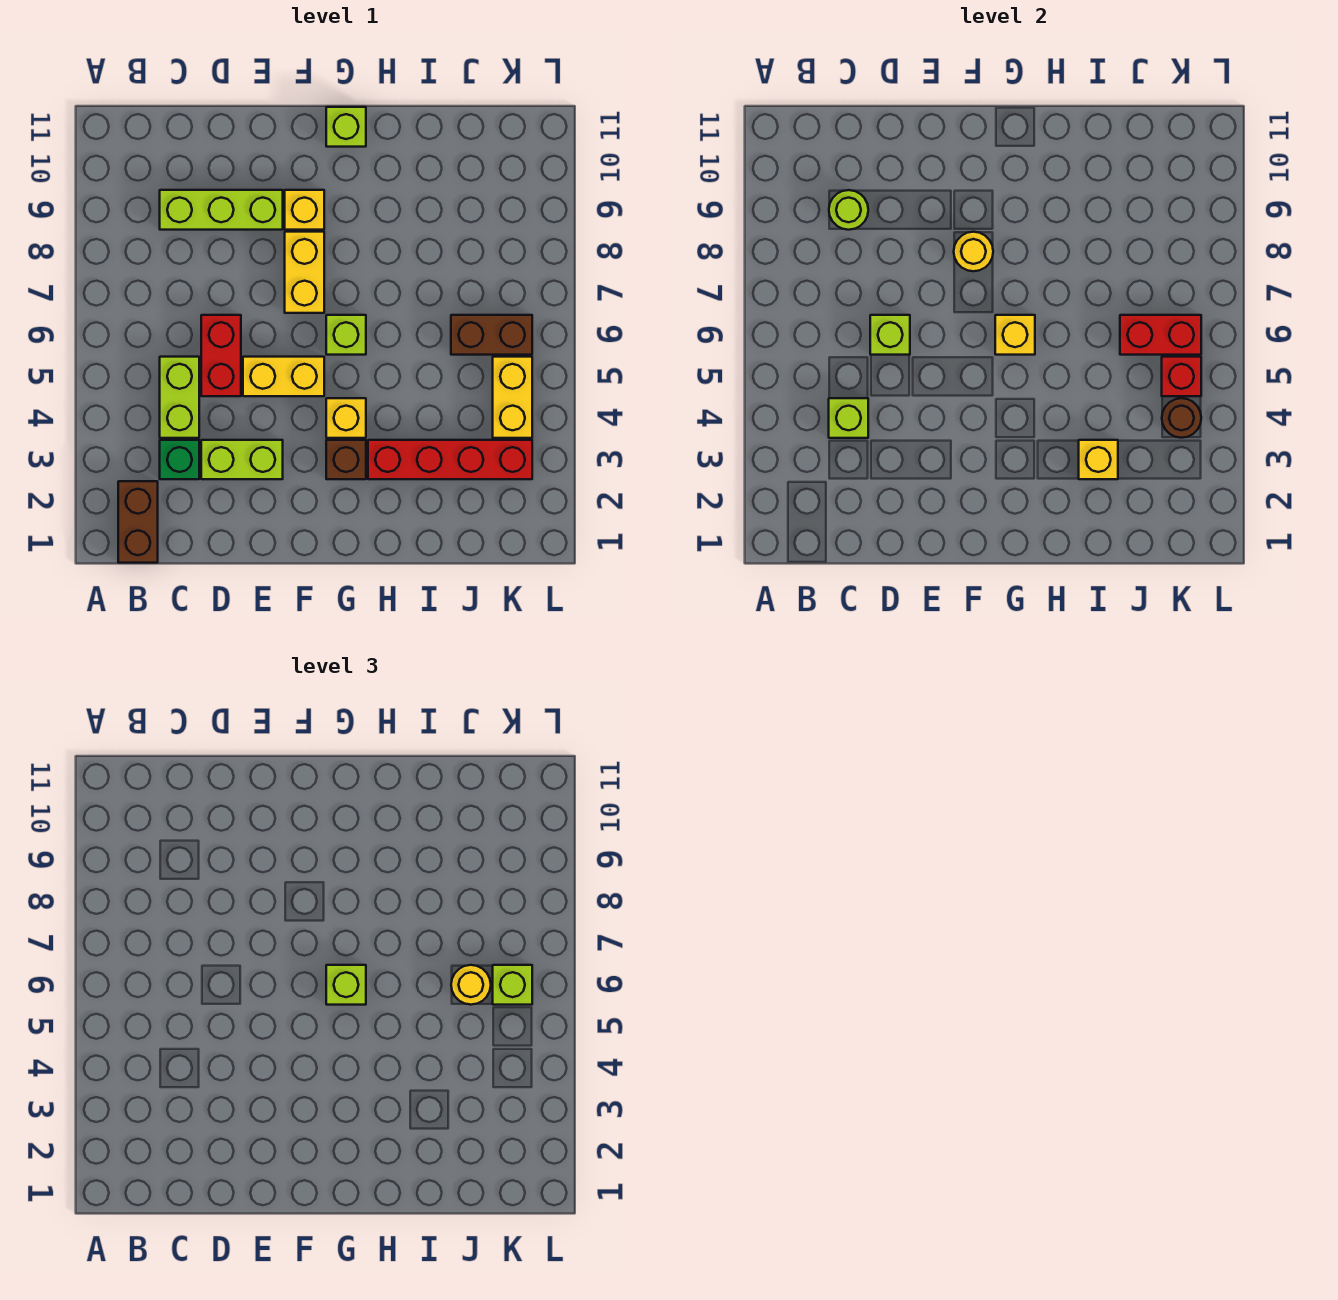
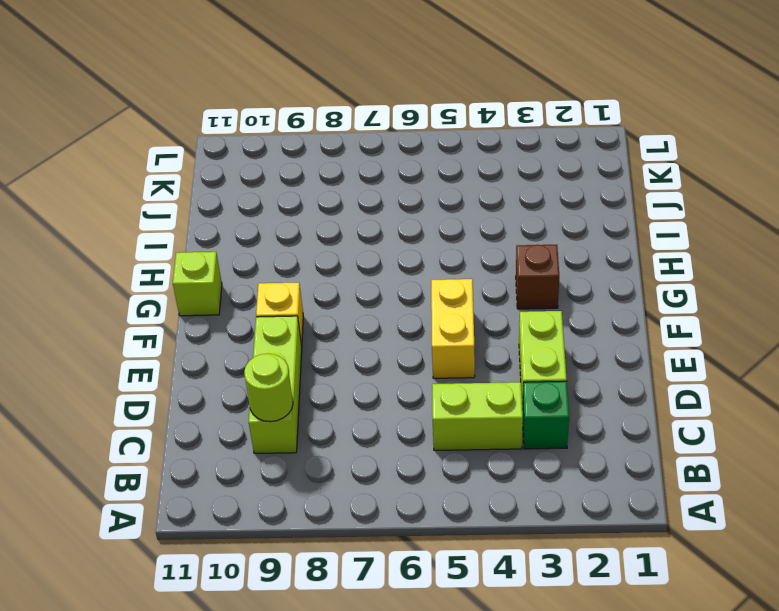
none -> brown 1x2 brick [118,481,158,563]
none -> red 1x2 brick [201,315,241,396]
none -> yellow 1x2 brick [285,232,324,313]

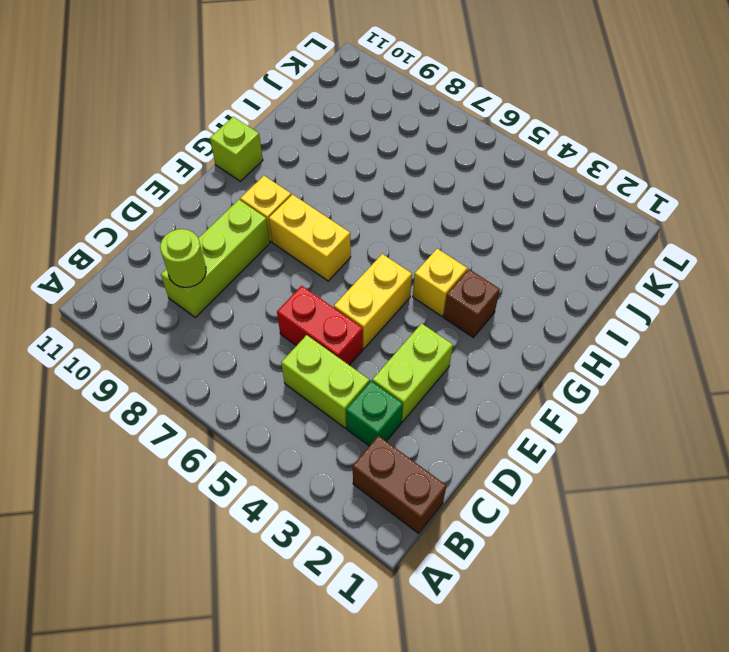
none -> lime 1x1 brick [326,315,366,355]
none -> red 1x4 brick [368,440,532,479]
none -> brown 1x2 brick [451,315,532,355]

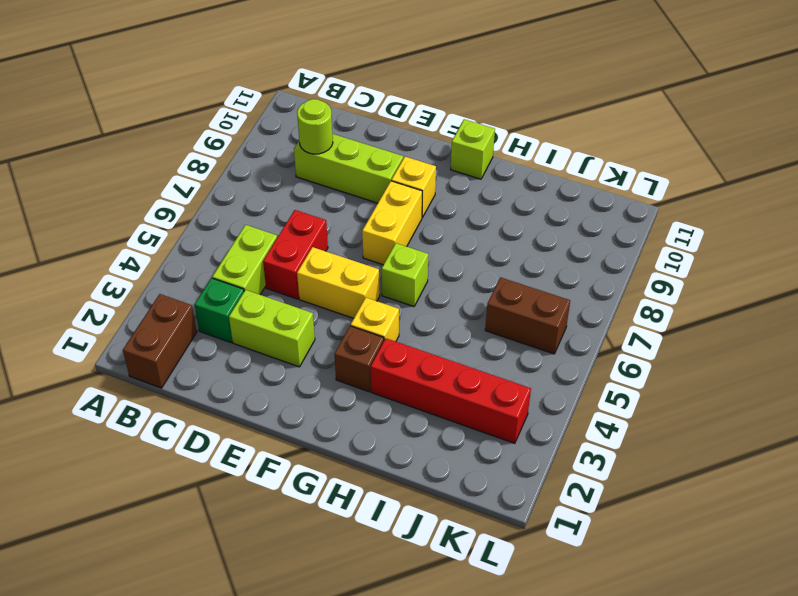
none -> yellow 1x2 brick [493,357,532,438]
none -> lime 1x1 brick [829,398,868,438]
none -> lime 1x1 brick [870,315,910,355]

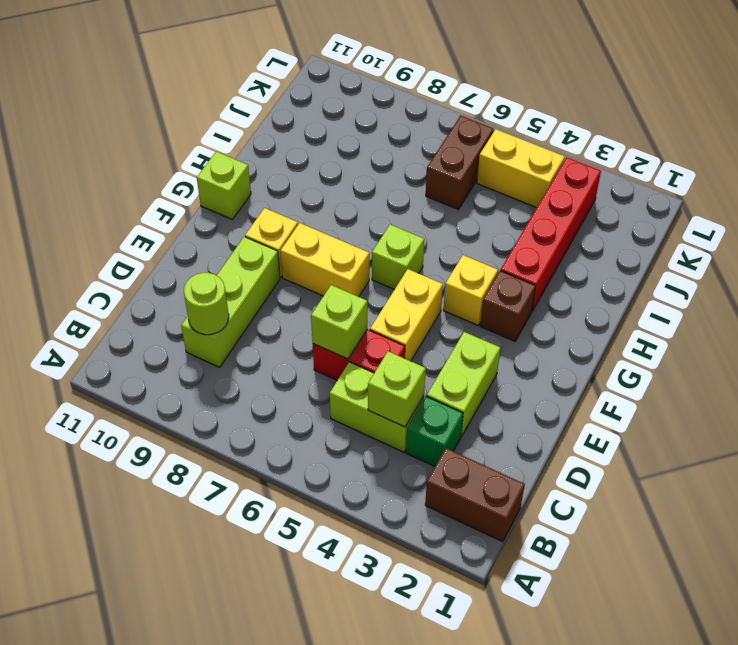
none -> yellow 1x1 round brick [954,232,993,271]
none -> yellow 1x1 brick [995,315,1035,355]
none -> yellow 1x1 brick [1079,440,1118,479]

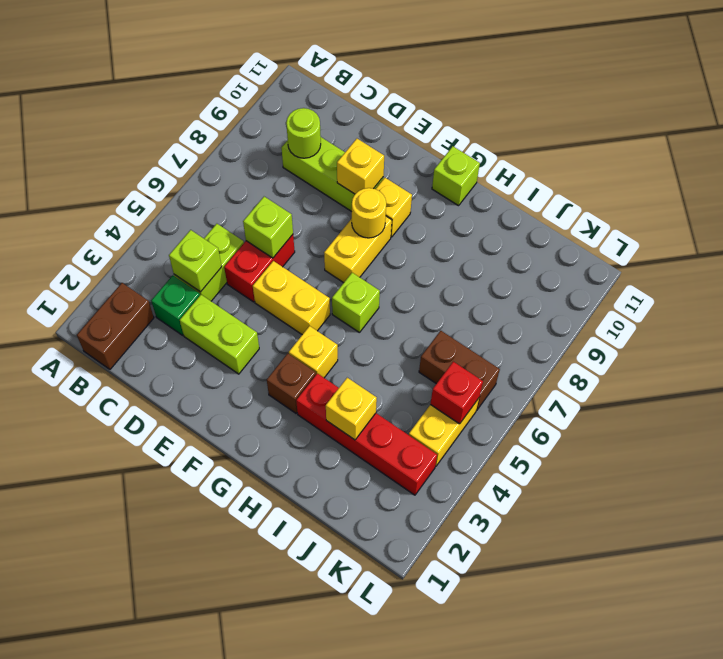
yellow 1x1 brick [337,139,384,194] -> yellow 1x1 brick moved to [995,315,1035,355]
none -> red 1x2 brick [1120,315,1201,355]
none -> brown 1x1 round brick [1162,398,1201,438]
none -> lime 1x1 brick [326,965,366,1005]

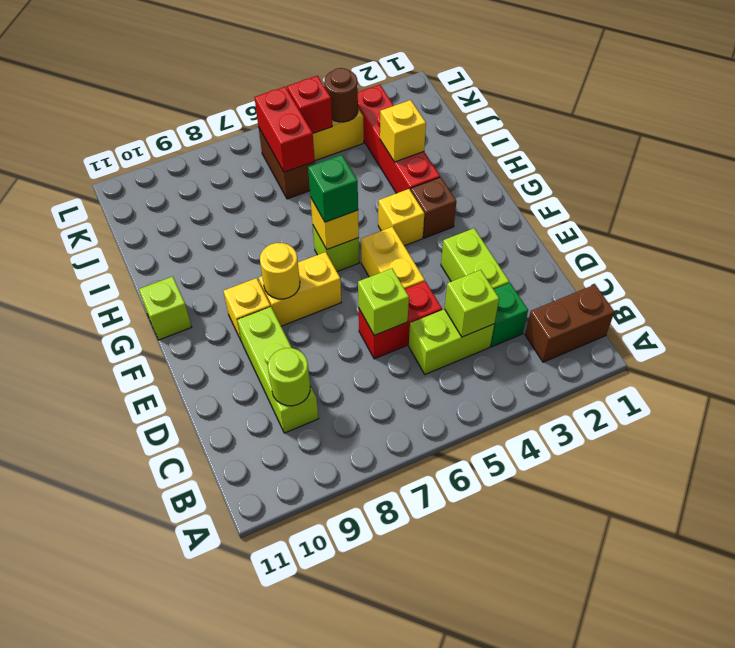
green 1x1 brick [308,155,358,222] -> lime 1x1 brick [326,965,366,1005]
none -> yellow 1x1 round brick [451,965,491,1005]
none -> lime 1x1 brick [493,965,532,1005]

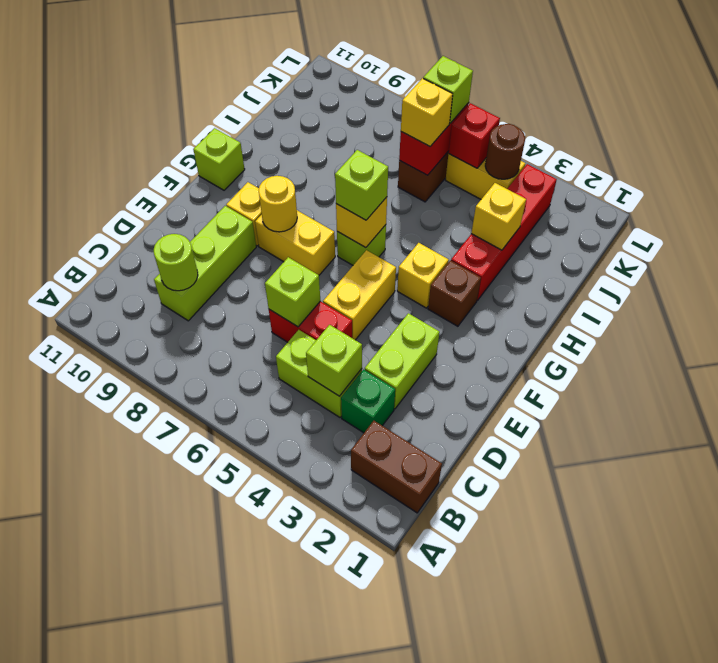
yellow 1x1 brick [401,78,453,146] -> yellow 1x1 round brick [451,965,491,1005]

